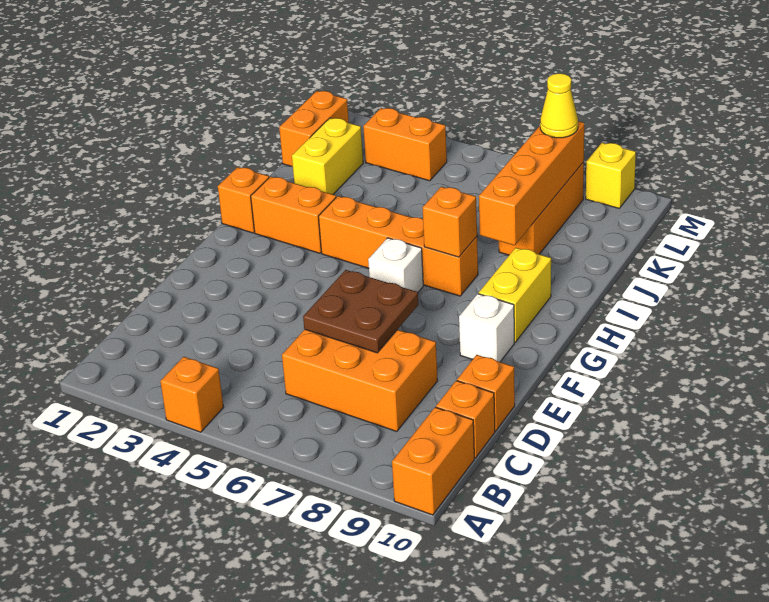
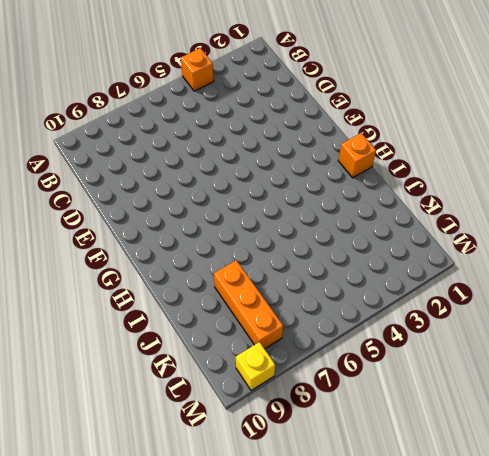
none -> orange 1x2 brick [392,407,474,515]
none -> orange 2x3 brick [282,330,438,432]
none -> orange 1x1 brick [436,381,495,458]

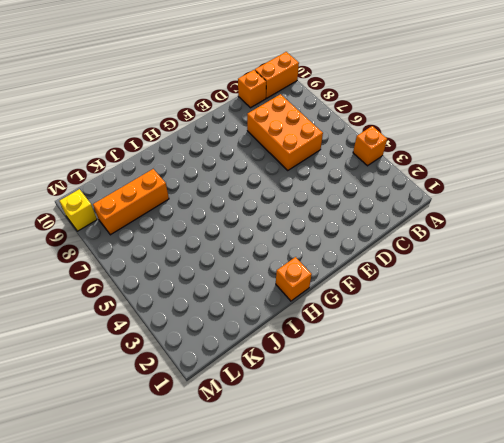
none -> orange 1x1 brick [457,355,515,431]
none -> white 1x1 brick [459,294,514,362]
none -> white 1x1 brick [368,238,423,292]

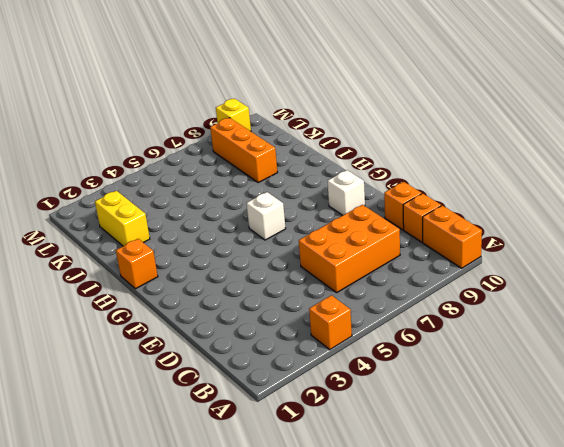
none -> yellow 1x2 brick [479,248,551,342]
none -> orange 1x2 brick [251,176,336,253]
none -> orange 1x4 brick [318,196,478,296]

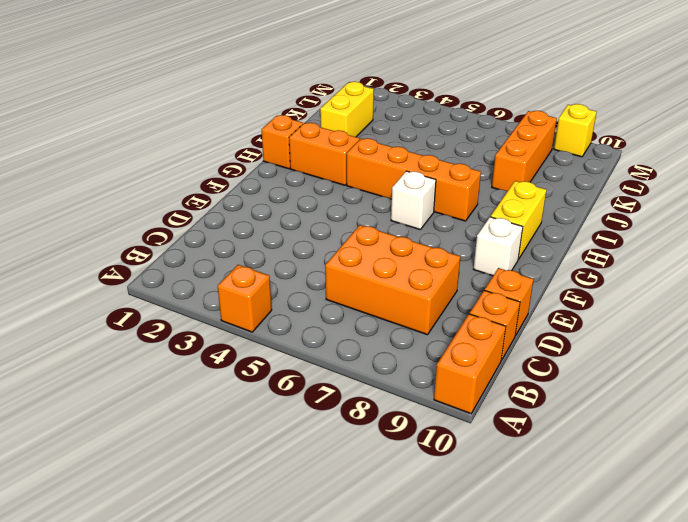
none -> orange 1x2 brick [279,91,349,166]
none -> orange 1x2 brick [363,108,447,181]
none -> brown 2x2 plate [303,270,418,353]

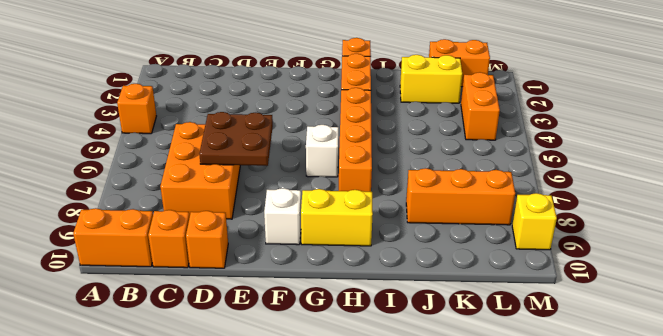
none -> orange 1x1 brick [423,187,477,257]
none -> orange 1x4 brick [479,121,584,245]
none -> yellow 1x1 cone [540,73,578,138]

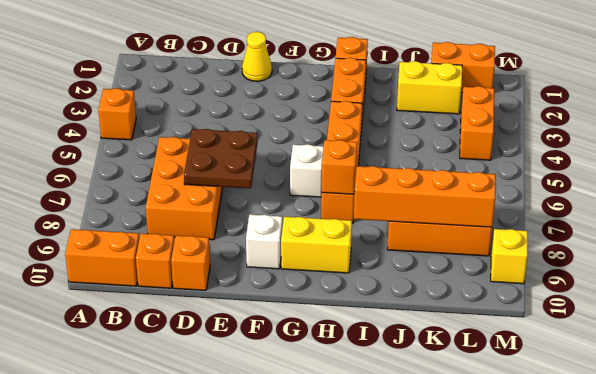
yellow 1x1 cone [242,32,272,81] -> yellow 1x1 cone moved to [540,73,578,138]

